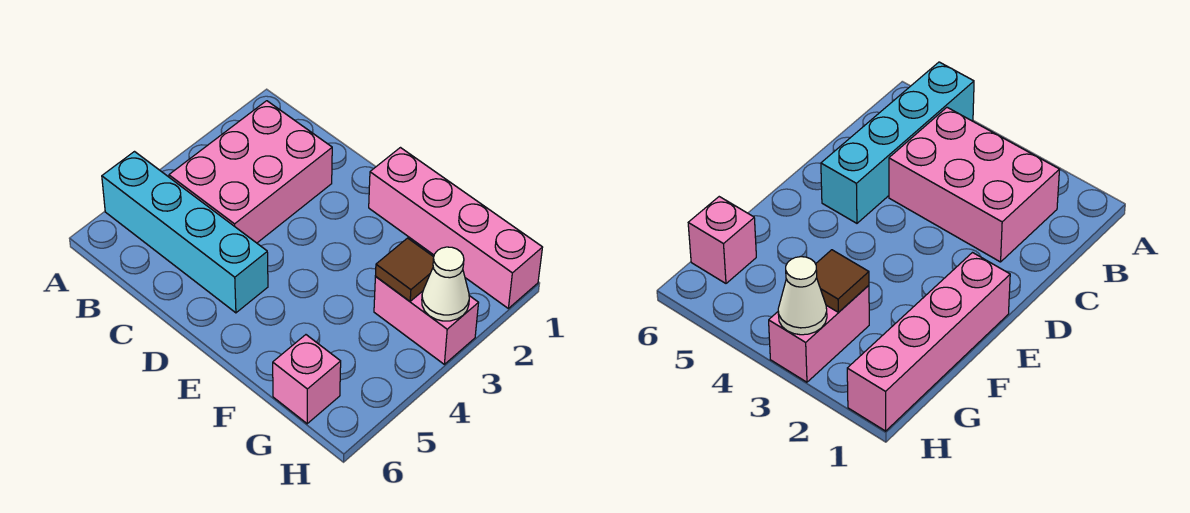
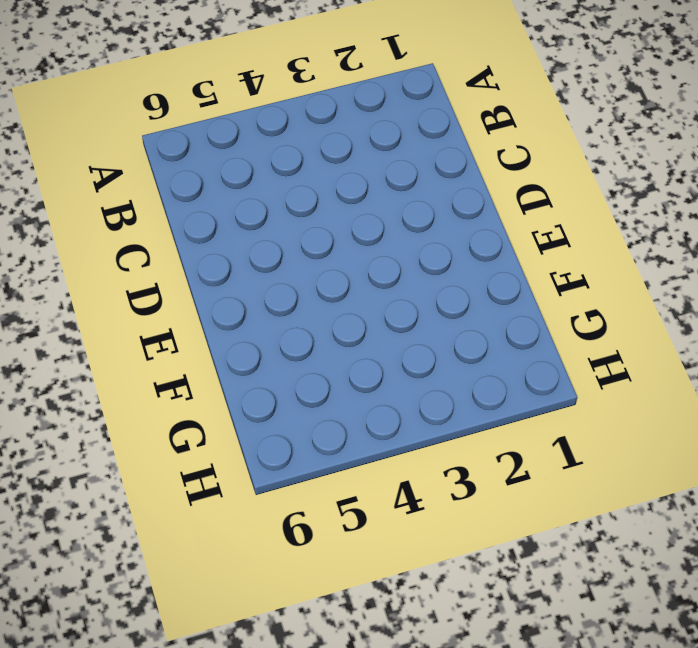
none -> cyan 1x4 brick [102,152,268,313]
none -> pink 2x3 brick [169,101,332,243]

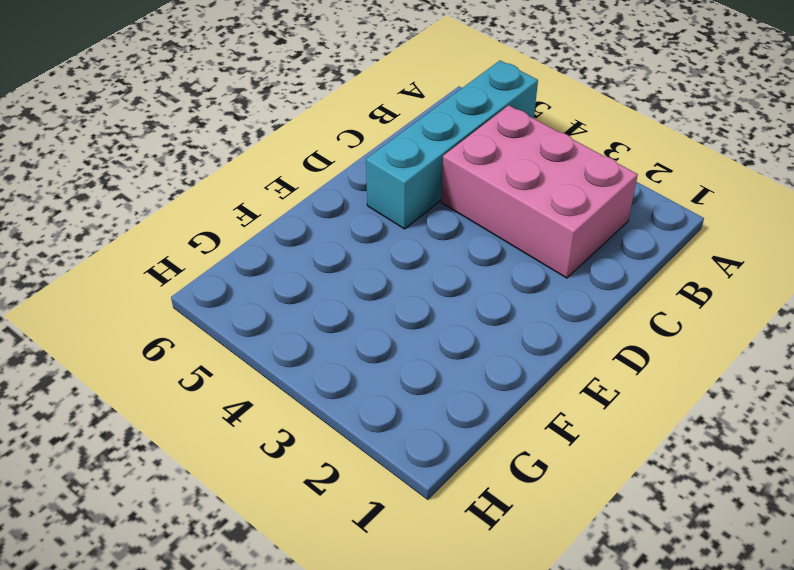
none -> pink 1x4 brick [369,148,543,308]
none -> pink 1x2 brick [374,277,478,364]

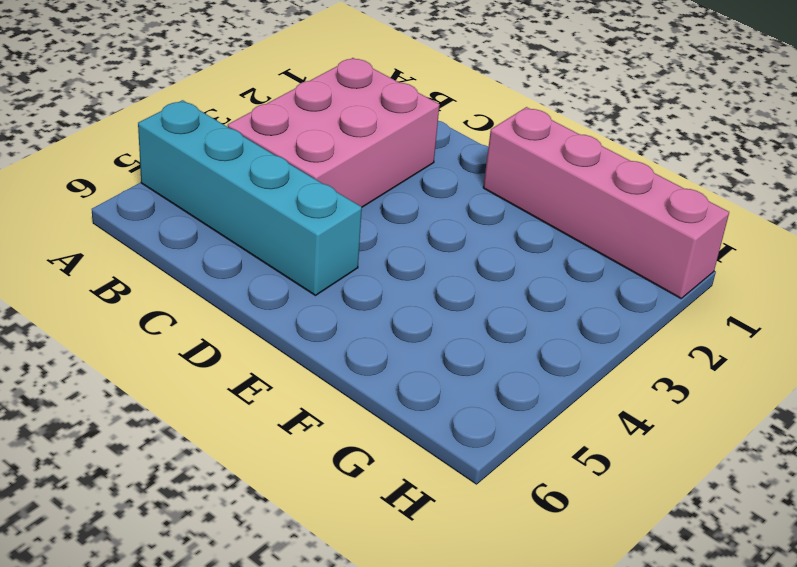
none -> pink 1x2 brick [374,277,478,364]
none -> pink 1x1 brick [273,335,341,424]

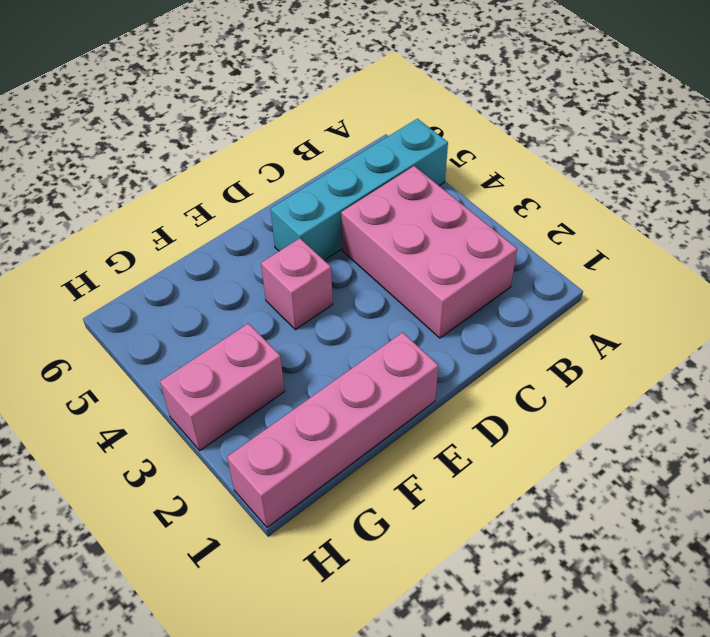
pink 1x1 brick [261,238,333,330] -> pink 1x1 brick moved to [273,335,341,424]
none -> brown 1x1 tile [375,238,434,301]
none -> white 1x1 cone [422,247,469,321]

